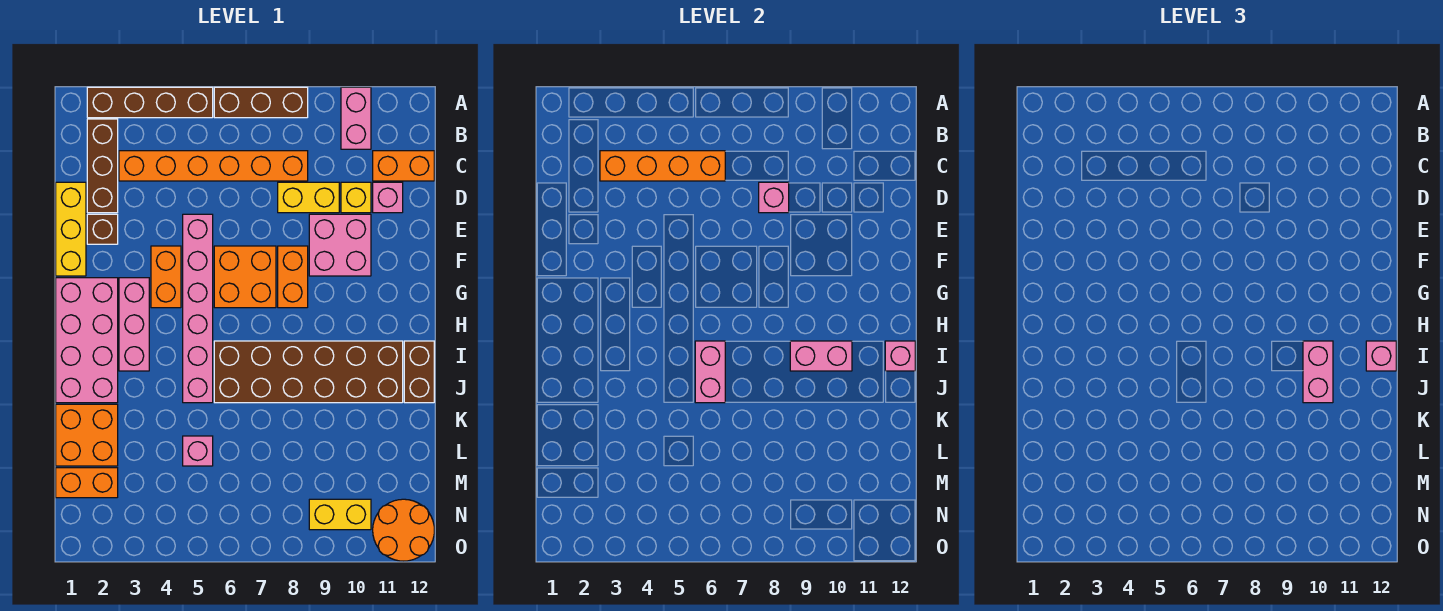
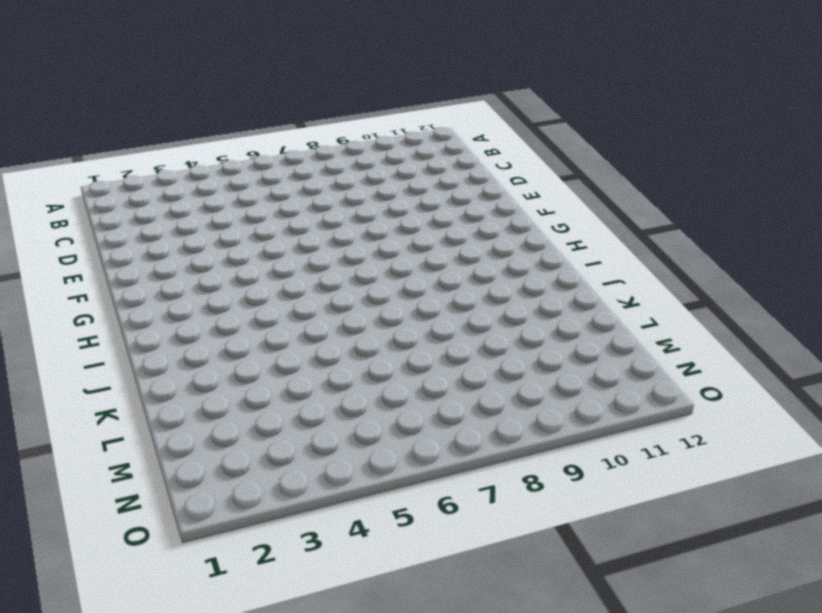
none -> brown 1x4 brick [87,87,213,118]
none -> brown 1x3 brick [214,87,308,118]
none -> pink 1x2 brick [341,87,371,149]
none -> brown 1x3 brick [87,119,118,213]

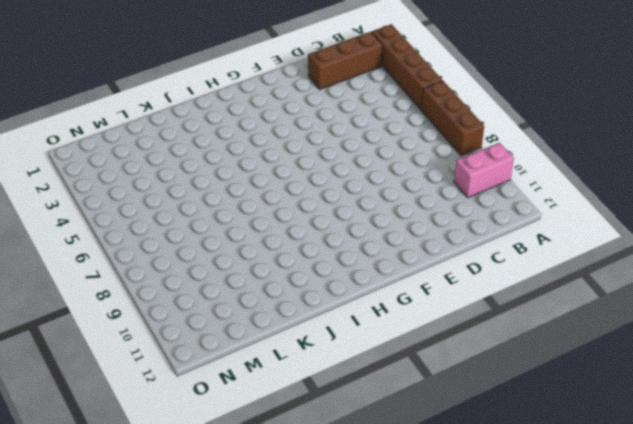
none -> orange 1x6 brick [119,151,308,181]
none -> orange 1x2 brick [373,151,434,181]
none -> yellow 1x3 brick [56,182,86,276]
none -> yellow 1x2 brick [278,182,339,213]

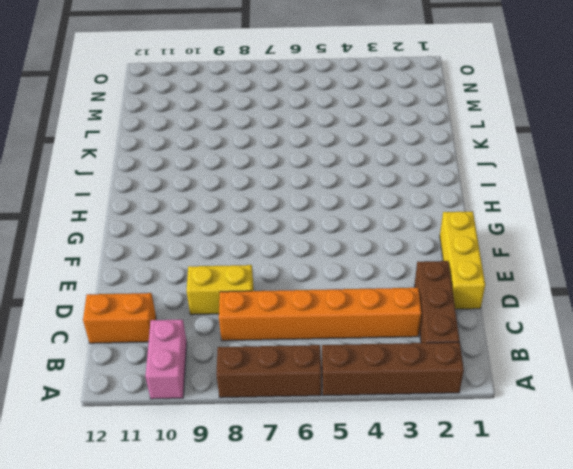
none -> yellow 1x1 brick [341,182,371,213]
none -> pink 1x1 brick [373,182,403,213]
none -> brown 1x1 brick [87,214,118,244]
none -> pink 1x6 brick [183,214,213,403]

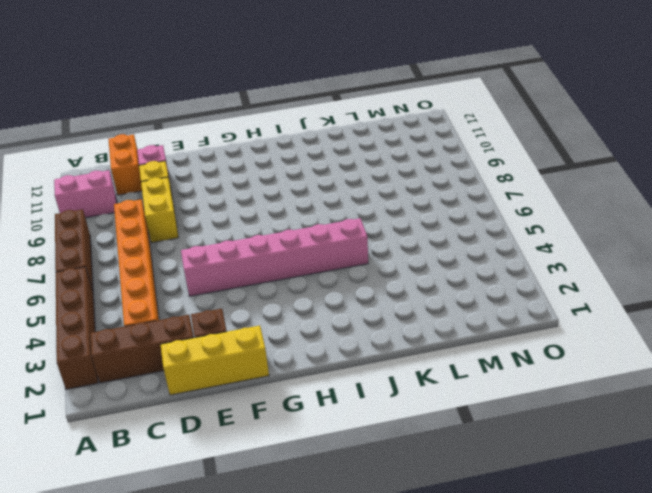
none -> pink 2x2 brick [309,214,371,276]
none -> orange 1x2 brick [151,246,181,308]
none -> orange 2x2 brick [214,246,276,308]
none -> orange 1x2 brick [278,246,308,308]

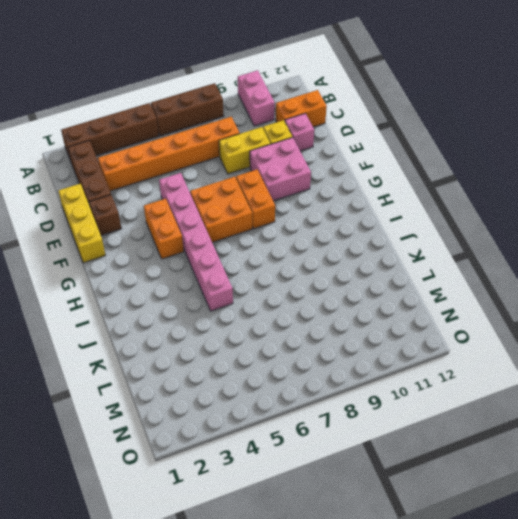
none -> pink 2x4 brick [56,278,118,403]
none -> pink 1x3 brick [119,278,149,371]
none -> brown 2x6 brick [214,341,403,403]
none -> brown 1x2 brick [404,341,434,403]

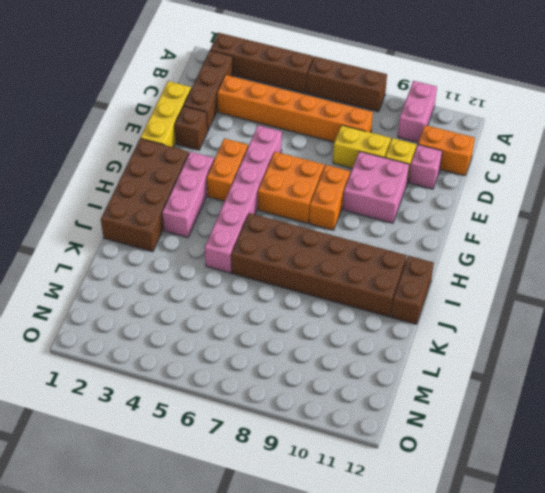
brown 2x4 brick [101,139,189,252] -> pink 2x4 brick [56,278,118,403]
none -> orange 2x2 brick [56,404,118,466]
none -> pink 1x1 brick [183,436,213,466]
none -> orange 1x2 brick [56,468,118,498]
none -> yellow 1x2 brick [309,499,371,530]

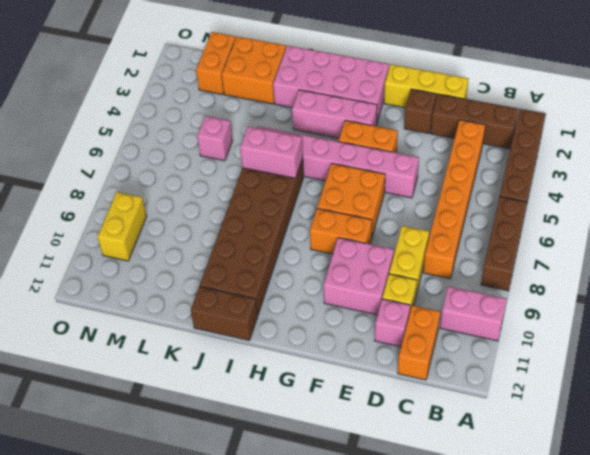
none -> orange 2x2 round brick [373,499,434,561]
none -> orange 1x4 brick [600,151,725,181]
none -> pink 1x1 brick [759,182,789,213]
none -> pink 1x2 brick [790,341,852,371]

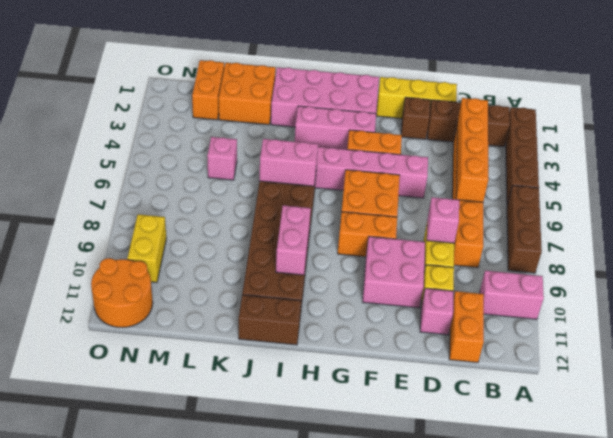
none -> pink 1x1 brick [885,341,915,371]
none -> pink 1x2 brick [1303,341,1333,403]
none -> pink 1x1 brick [1366,341,1396,371]

